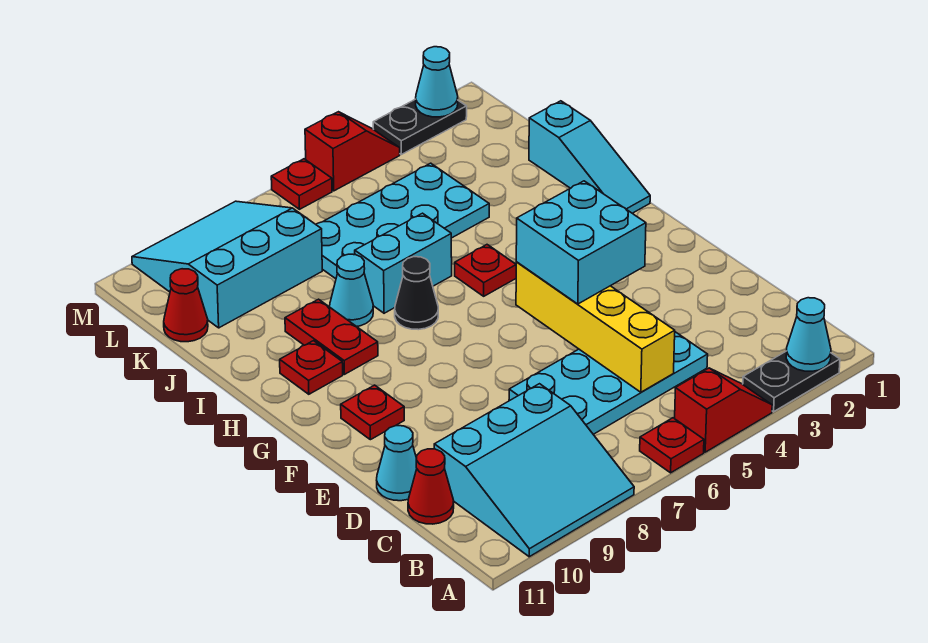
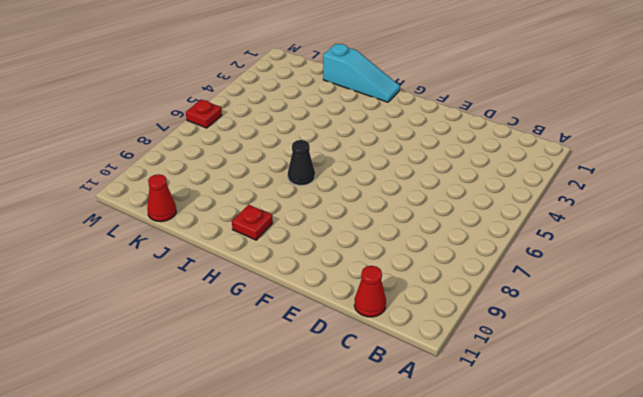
none -> black 1x2 plate [743,351,840,412]
none -> red 1x2 slope [675,368,772,452]
none -> red 1x1 plate [640,418,704,473]

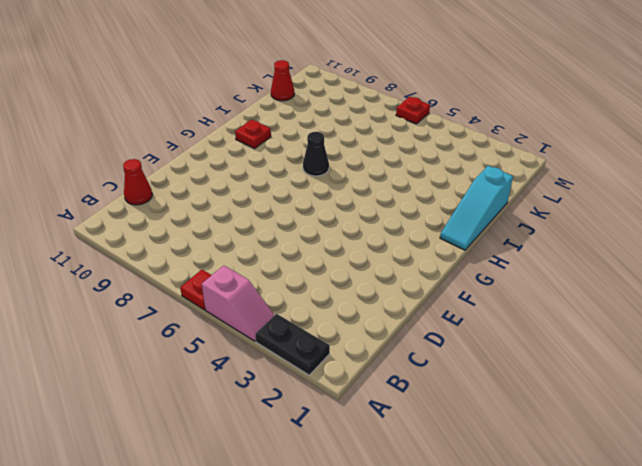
pink 1x2 slope [202,265,274,341] -> red 1x2 slope [675,368,772,452]
none -> cyan 3x3 slope [434,384,634,557]
none -> cyan 2x4 plate [509,332,708,434]
none -> cyan 1x1 cone [377,426,417,501]

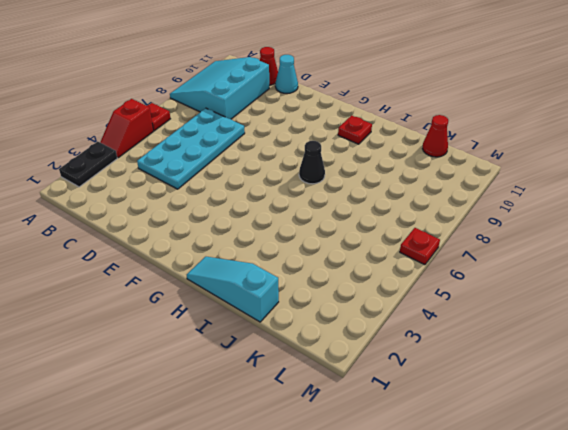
none -> red 1x1 plate [341,385,404,440]
none -> red 1x1 plate [455,245,516,296]
none -> red 1x2 plate [285,299,378,374]

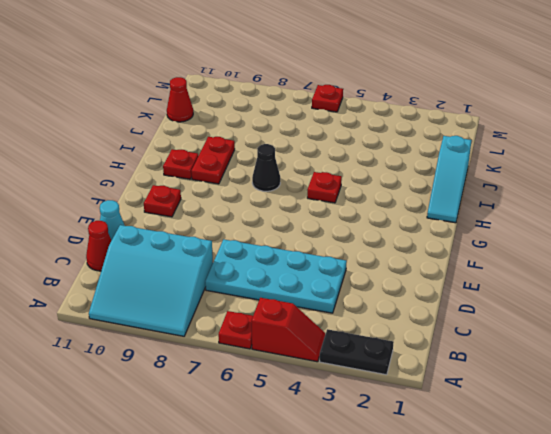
none -> cyan 1x2 brick [355,213,452,313]
none -> cyan 1x1 cone [330,254,373,327]
none -> cyan 2x4 plate [316,163,489,279]

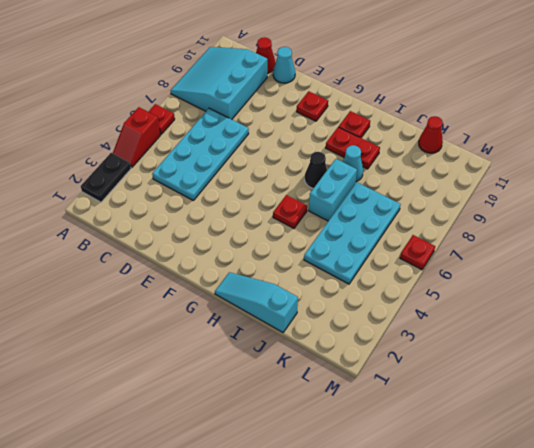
none -> cyan 3x3 slope [132,201,322,328]
none -> black 1x2 plate [373,99,467,154]
none -> red 1x2 slope [305,112,400,191]

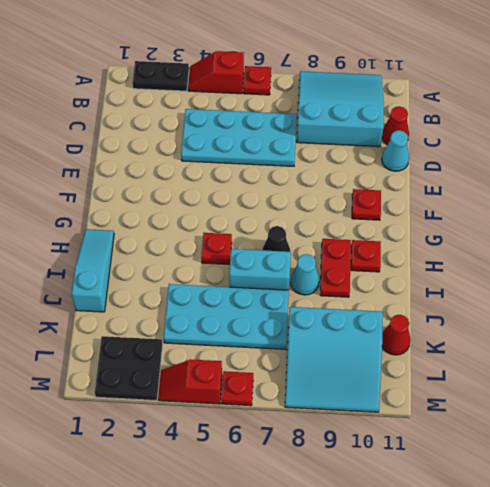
black 2x2 plate [95,336,163,401] -> black 1x2 plate [373,99,467,154]
none -> cyan 1x1 cone [786,298,831,371]
none -> yellow 1x4 brick [516,262,675,392]
none -> cyan 1x1 cone [416,47,458,117]

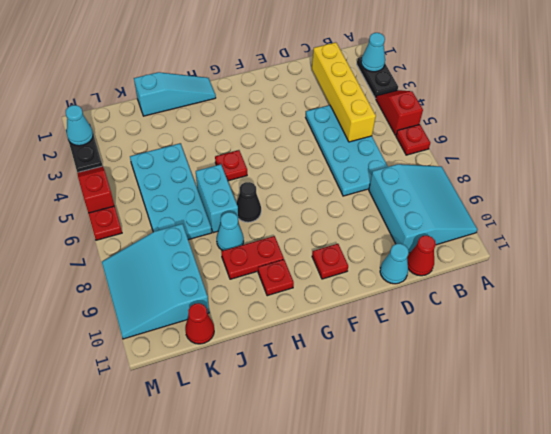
yellow 1x4 brick [312,42,376,142] -> yellow 1x4 brick turned to [516,262,675,392]
none -> cyan 2x2 brick [516,181,646,304]

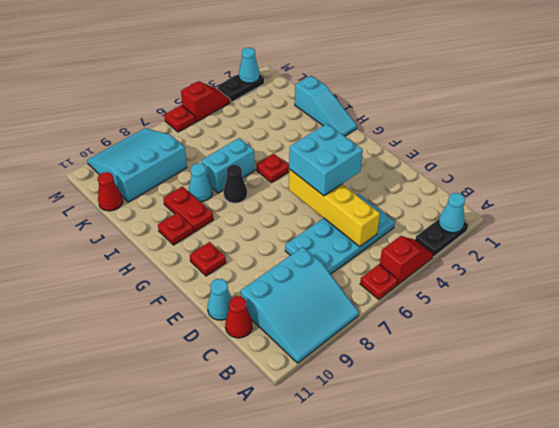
none -> cyan 2x4 plate [316,163,489,279]

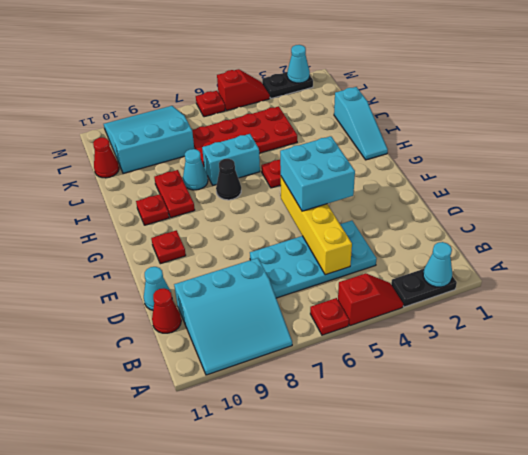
red 2x4 plate [192,106,297,165] -> cyan 2x4 plate [316,163,489,279]

